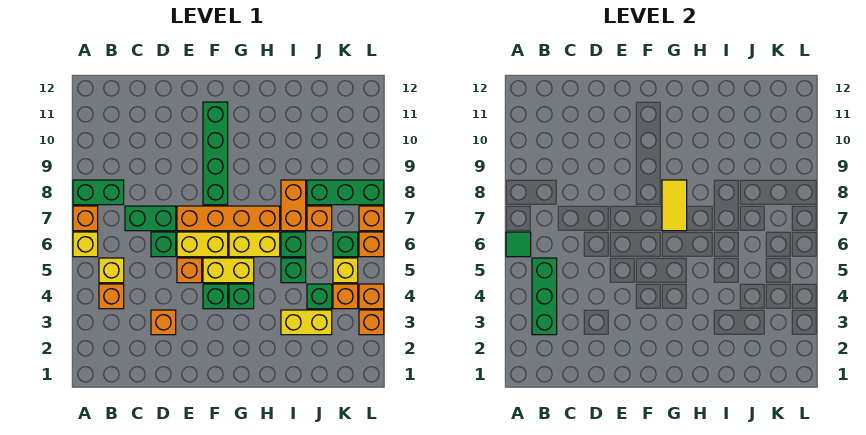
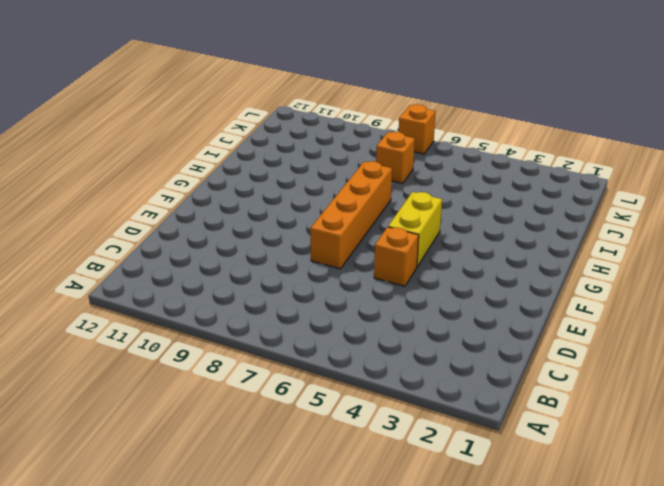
none -> yellow 1x1 brick [73,232,98,257]
none -> orange 1x1 brick [73,206,98,231]
none -> green 1x2 brick [73,180,124,205]
none -> orange 1x1 brick [99,284,124,309]

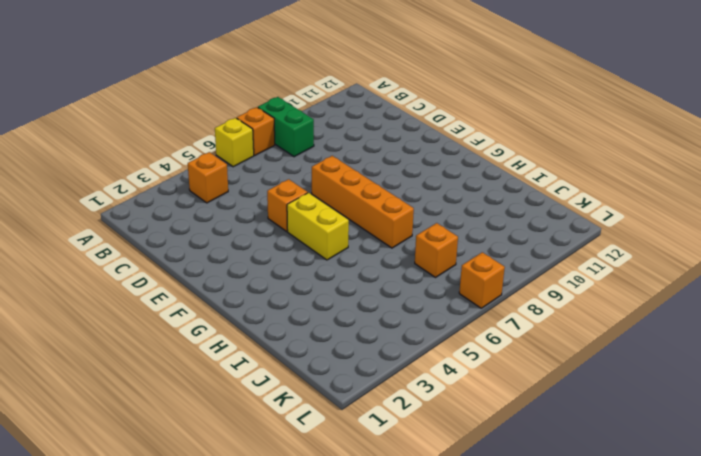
none -> yellow 1x1 brick [99,258,124,283]
none -> green 1x2 brick [125,206,176,231]
none -> orange 1x1 brick [151,310,176,335]
none -> green 1x1 brick [151,232,176,257]

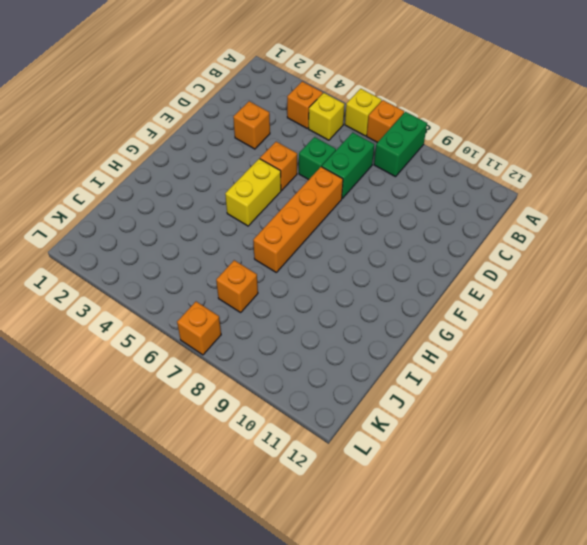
none -> yellow 1x2 brick [177,232,228,257]
none -> green 1x1 brick [203,284,228,309]
none -> green 1x4 brick [203,102,228,205]
none -> green 1x1 brick [229,284,254,309]

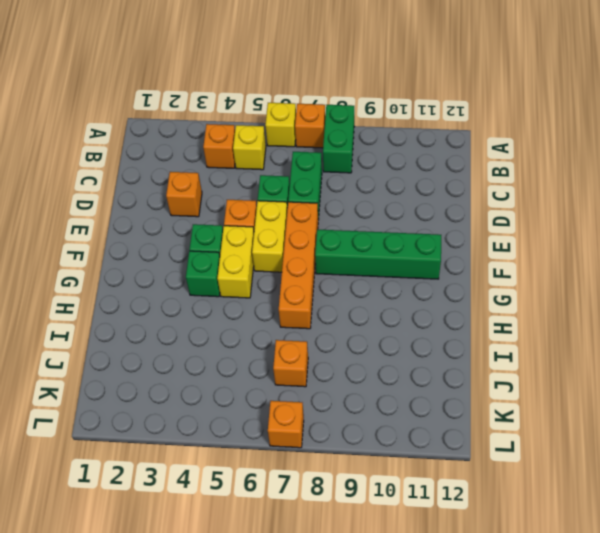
none -> yellow 1x2 brick [229,232,280,257]
none -> yellow 1x2 brick [281,310,332,335]
none -> green 1x1 brick [281,258,306,283]
none -> green 1x1 brick [281,232,306,257]

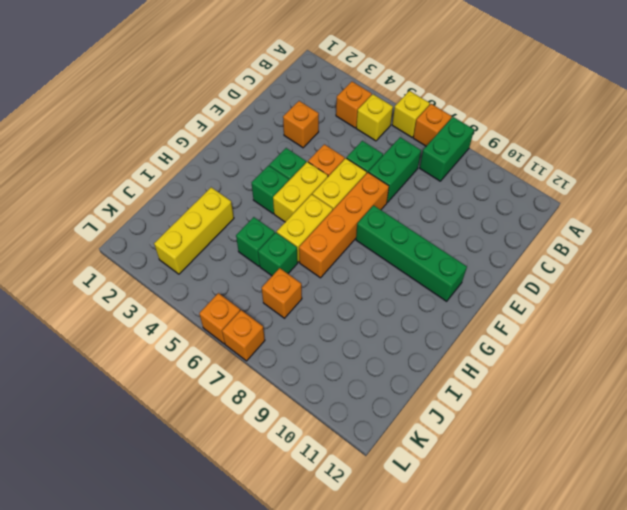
yellow 1x3 brick [154,187,234,274] -> yellow 1x2 brick [281,310,332,335]
none -> orange 1x2 brick [281,180,306,231]
none -> green 1x1 brick [307,284,332,309]
none -> green 1x3 brick [307,180,384,205]
none -> orange 1x1 brick [333,284,358,309]

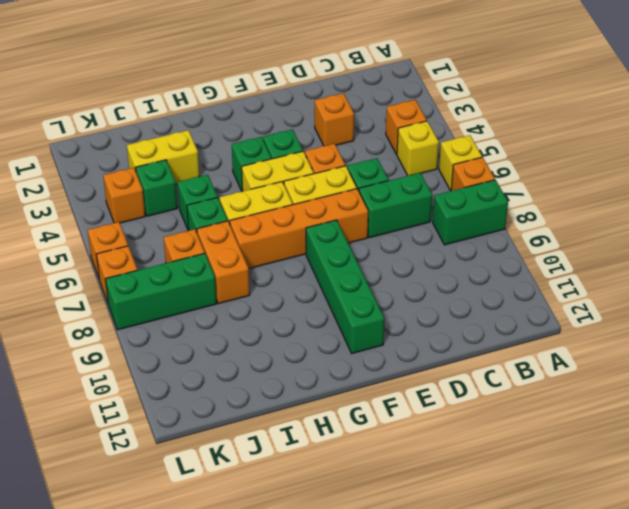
none -> yellow 1x1 brick [333,258,358,283]
none -> green 1x1 brick [333,232,358,257]
none -> orange 1x1 brick [359,310,384,335]
none -> orange 1x1 brick [359,284,384,309]

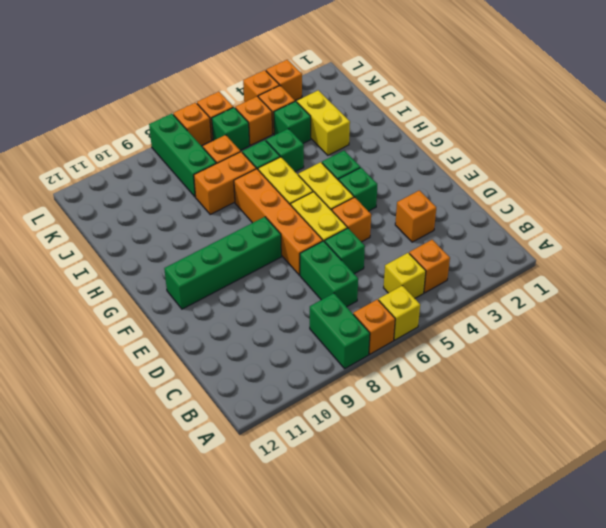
orange 1x1 brick [235,96,272,145] -> yellow 1x1 brick [333,258,358,283]
none -> green 1x1 tile [506,232,531,257]
none -> green 1x3 brick [532,258,557,335]
none -> yellow 1x2 tile [662,180,687,231]

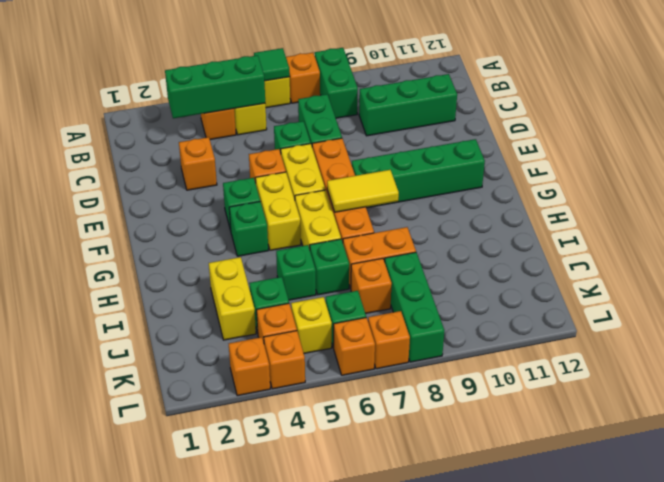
green 1x3 brick [359,74,457,136] -> none

